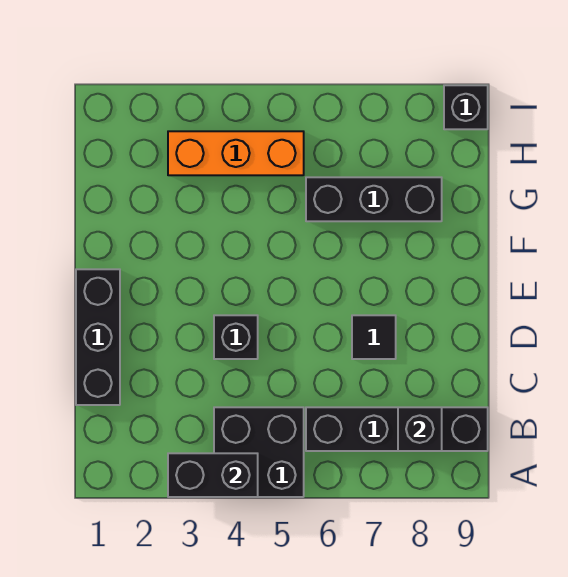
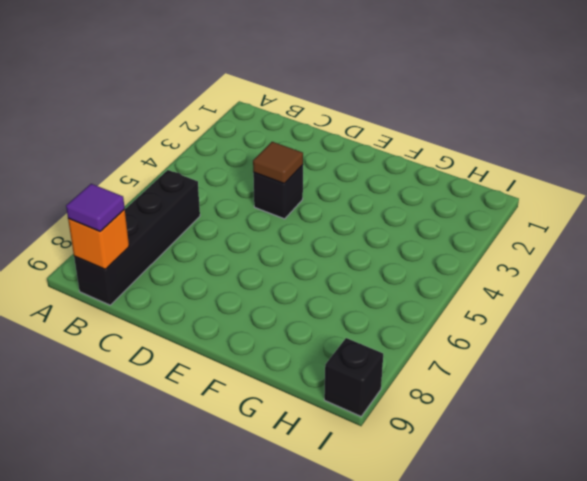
orange 1x1 brick [68,210,129,269] -> none
purple 1x1 tile [66,184,125,231] -> none
brown 1x1 tile [253,142,303,184] -> none
none -> black 2x2 brick [214,407,304,497]
none -> black 1x3 brick [76,269,120,405]

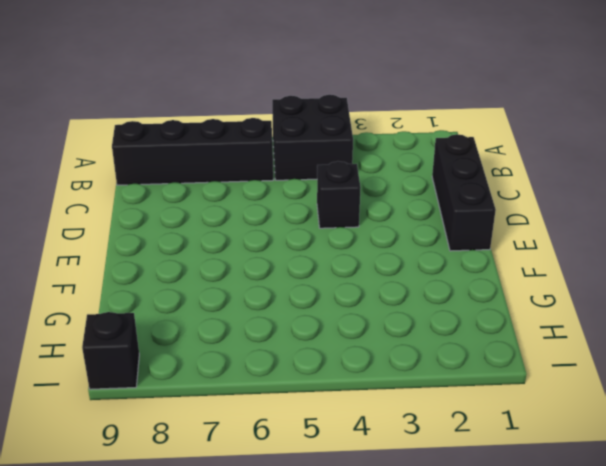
none -> black 1x1 tile [352,315,396,359]
none -> black 1x3 brick [306,177,442,221]

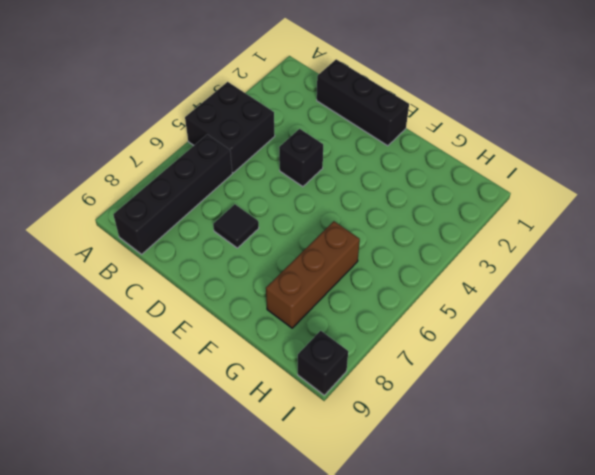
brown 1x3 brick [266,221,360,328] -> black 1x3 brick [306,177,442,221]
none -> orange 1x3 brick [168,131,304,175]
none -> black 1x2 brick [168,453,258,497]

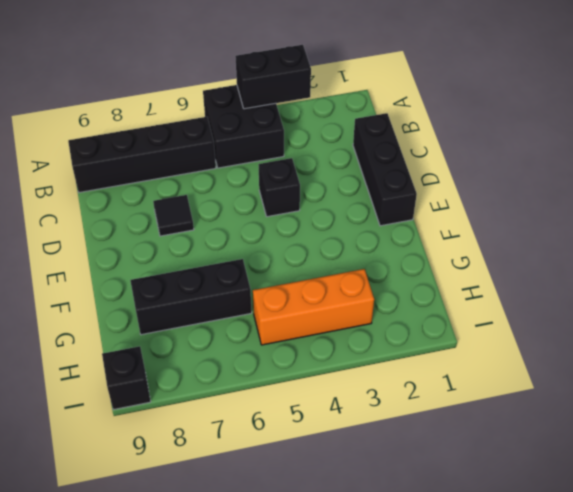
none -> black 1x1 brick [398,407,442,451]

